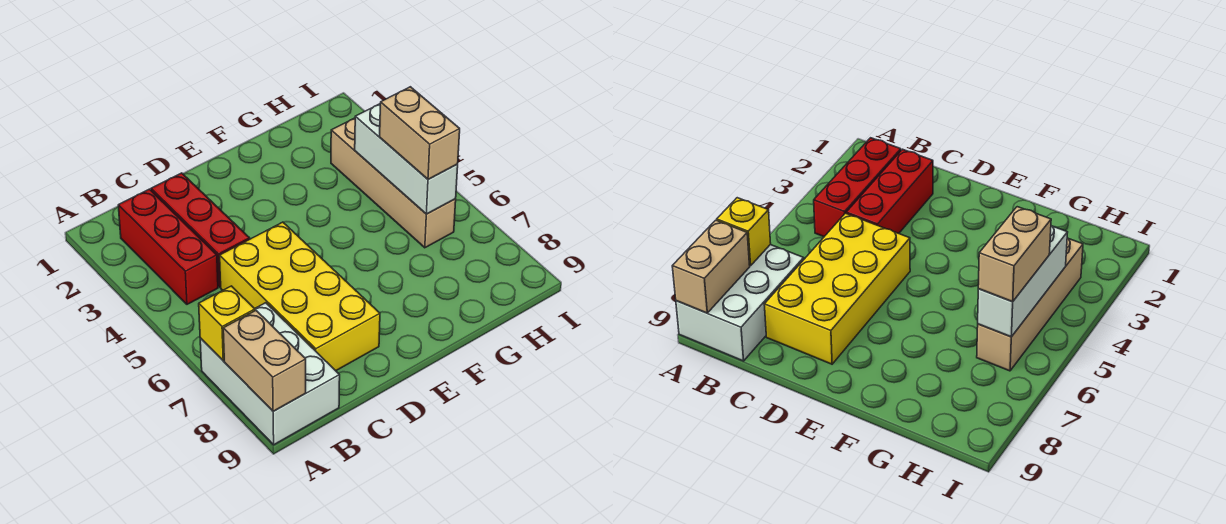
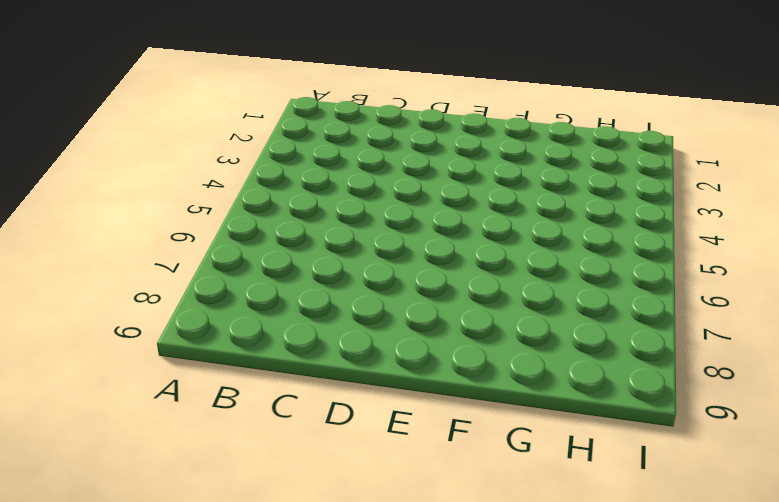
none -> white 2x3 brick [200,303,340,445]
none -> red 1x3 brick [118,189,218,304]

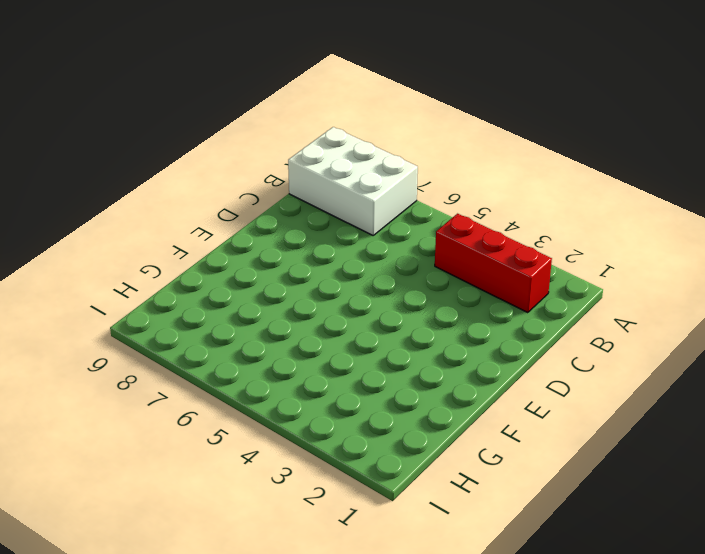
none -> red 1x3 brick [151,173,250,287]
none -> yellow 2x4 brick [220,222,380,371]

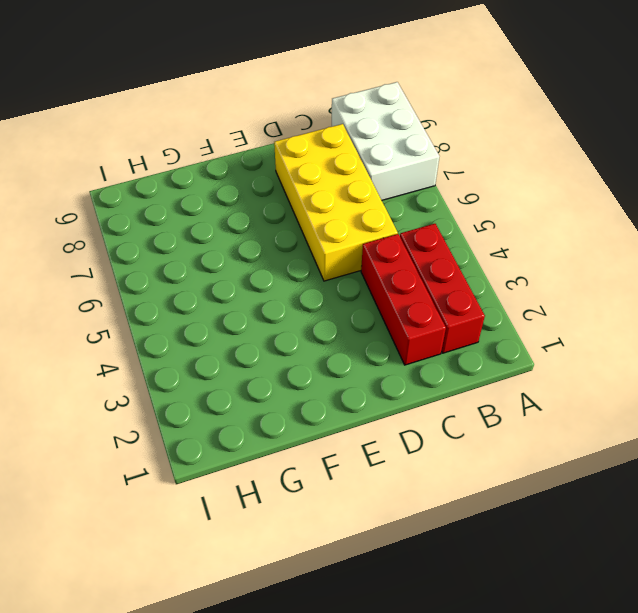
none -> tan 1x4 brick [331,118,456,248]
none -> yellow 1x1 brick [199,286,255,361]

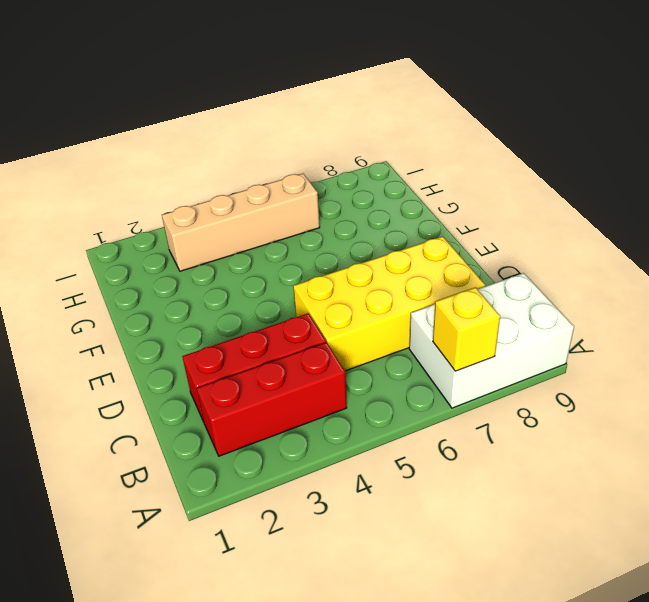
none -> tan 1x2 brick [223,311,306,411]
none -> white 1x3 brick [355,104,458,214]

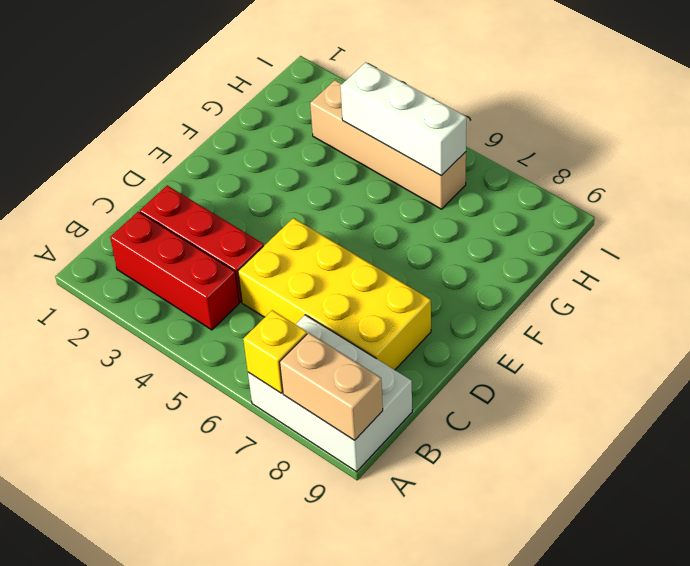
none -> tan 1x2 brick [380,87,460,179]

